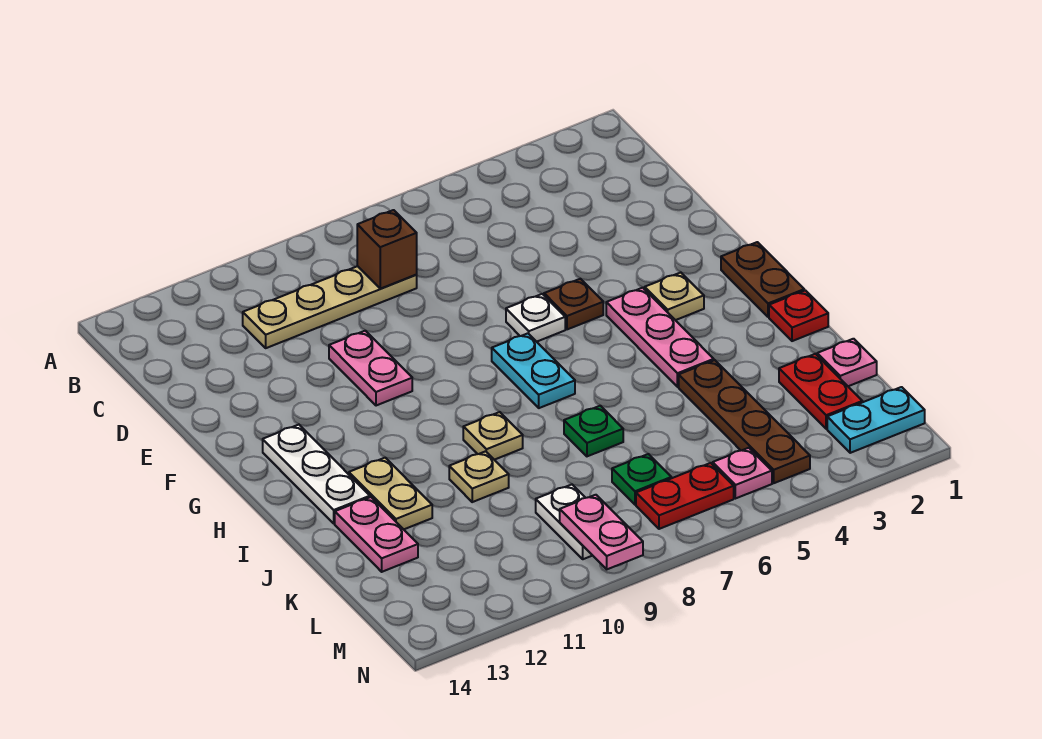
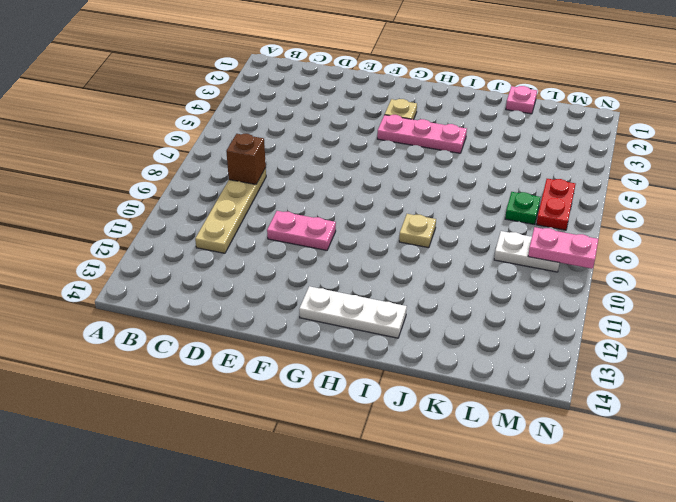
none -> brown 1x1 plate [544,279,603,329]
none -> white 1x1 plate [506,294,565,342]
none -> brown 1x2 plate [721,242,804,317]

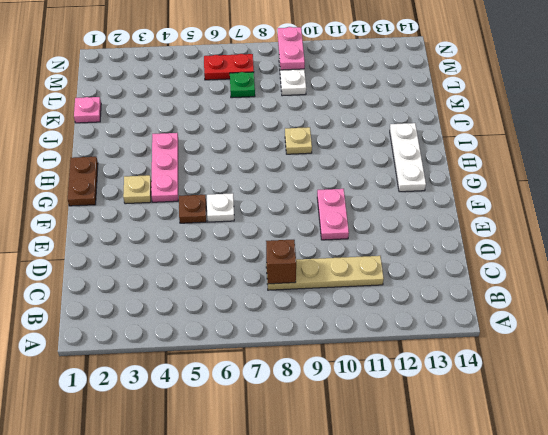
none -> cyan 1x2 plate [492,333,575,408]
none -> red 1x1 plate [769,290,828,341]
none -> tan 1x2 plate [349,458,432,529]

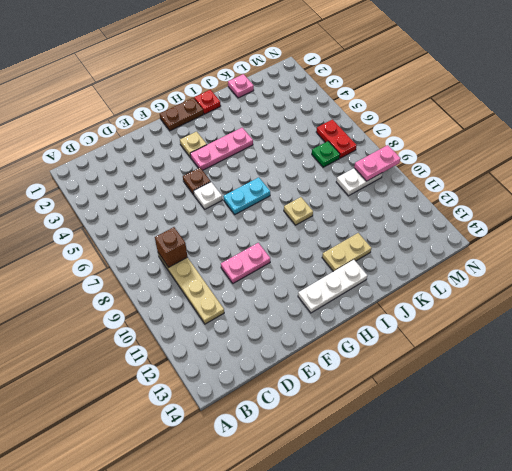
none -> brown 1x4 plate [679,360,810,483]
none -> green 1x1 plate [564,406,623,456]
none -> tan 1x1 plate [449,451,509,502]

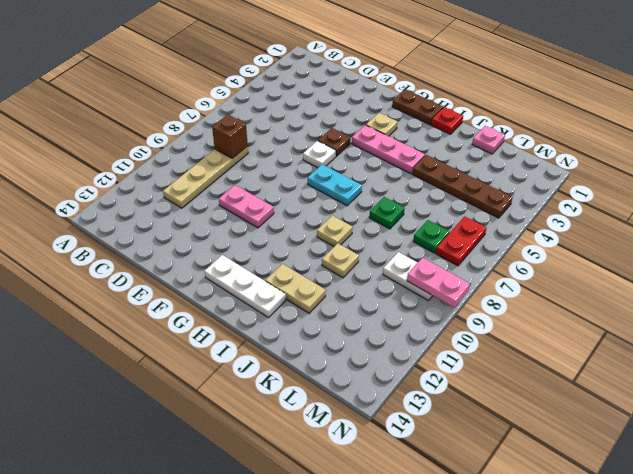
none -> pink 1x2 plate [335,497,418,572]
none -> red 1x2 plate [779,354,862,429]
none -> cyan 1x2 plate [827,387,925,453]

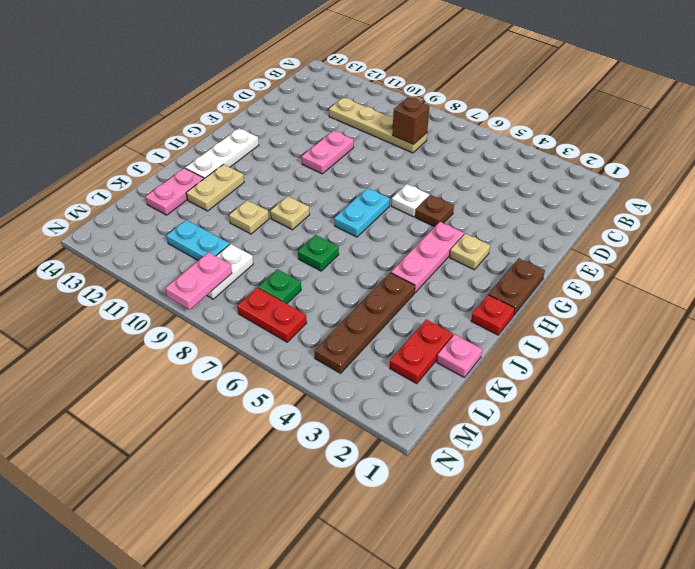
cyan 1x2 plate [166,220,230,260] -> cyan 1x2 plate moved to [827,387,925,453]
none -> pink 1x1 plate [713,448,772,499]

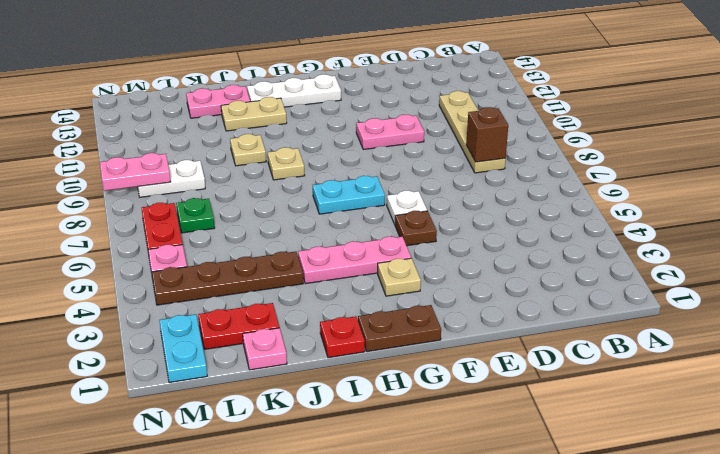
none -> green 1x1 plate [564,406,623,456]

